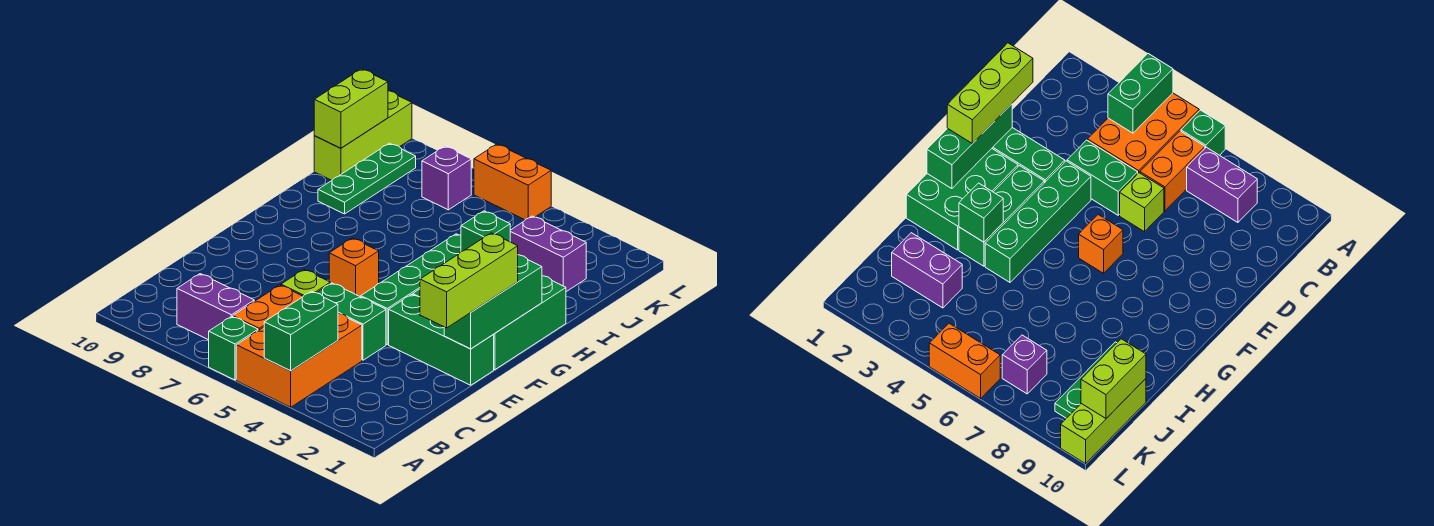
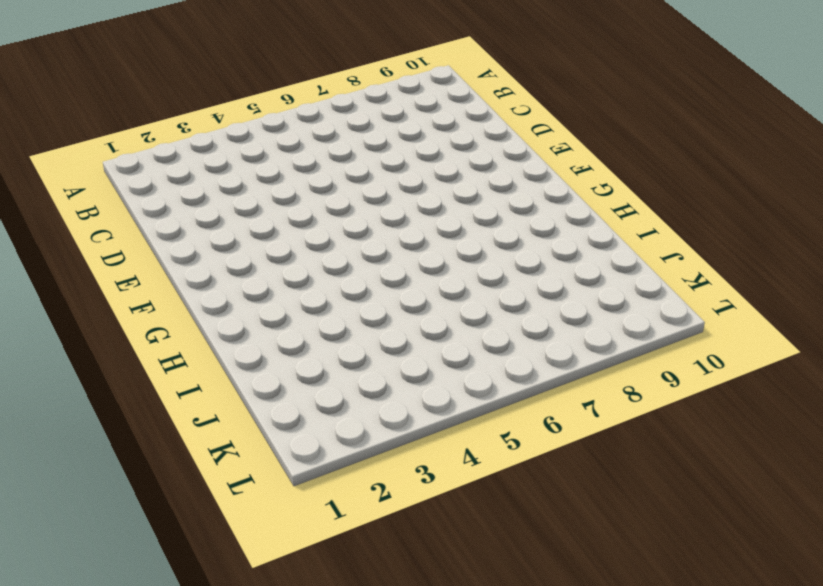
none -> orange 2x3 brick [236,314,362,407]
none -> green 1x1 brick [209,316,258,380]
none -> orange 1x2 brick [233,285,303,331]

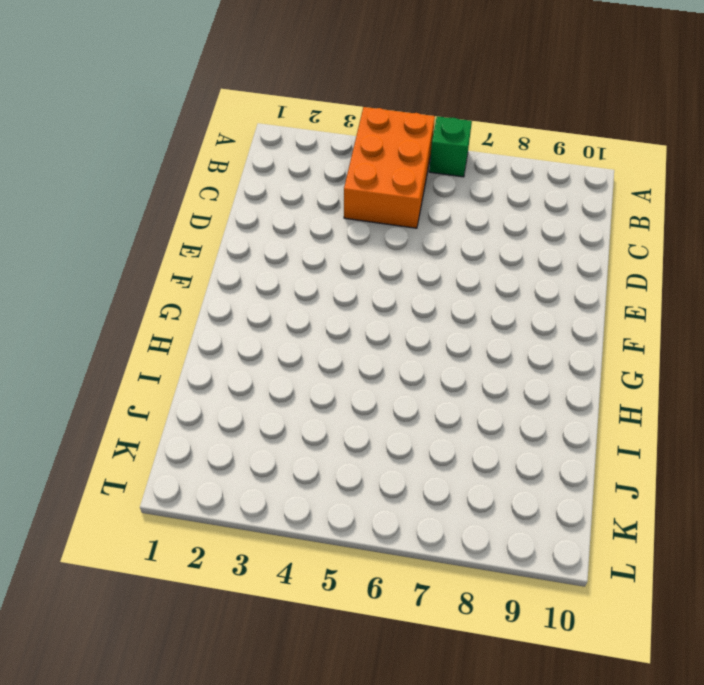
none -> orange 1x2 brick [233,285,303,331]
none -> purple 1x2 brick [177,274,254,340]
none -> green 1x2 brick [317,283,386,360]

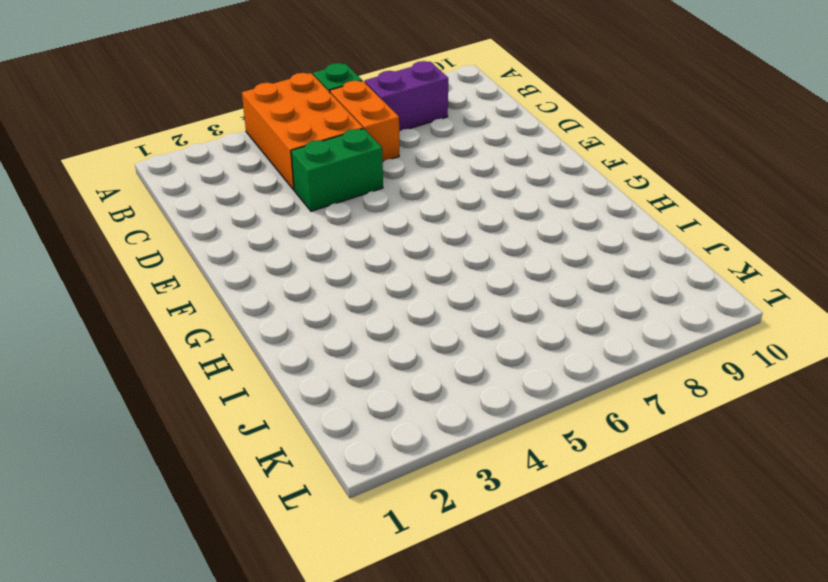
none -> lime 1x1 brick [281,270,330,296]
none -> green 1x3 brick [389,294,494,385]
none -> green 1x4 brick [361,234,461,344]

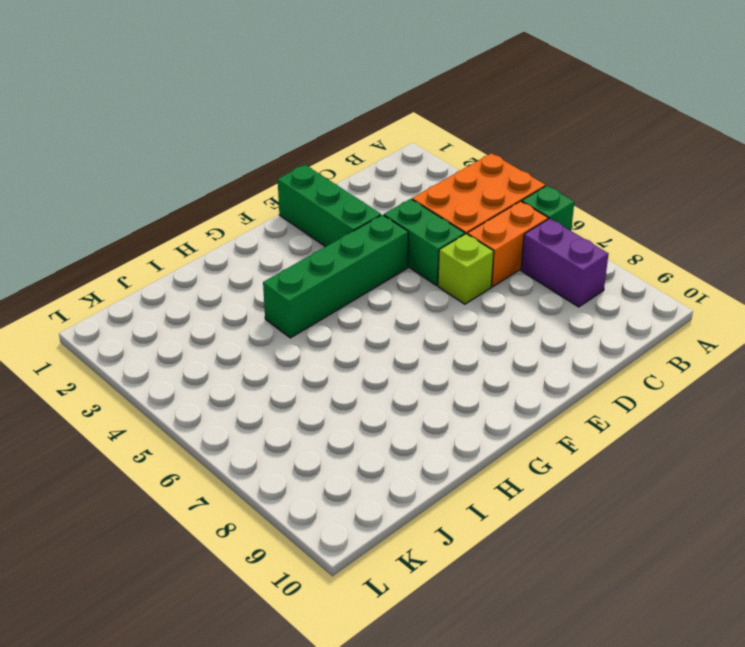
none -> green 2x3 brick [493,276,566,370]
none -> green 1x3 brick [959,166,1044,266]
none -> orange 1x1 brick [329,238,379,297]

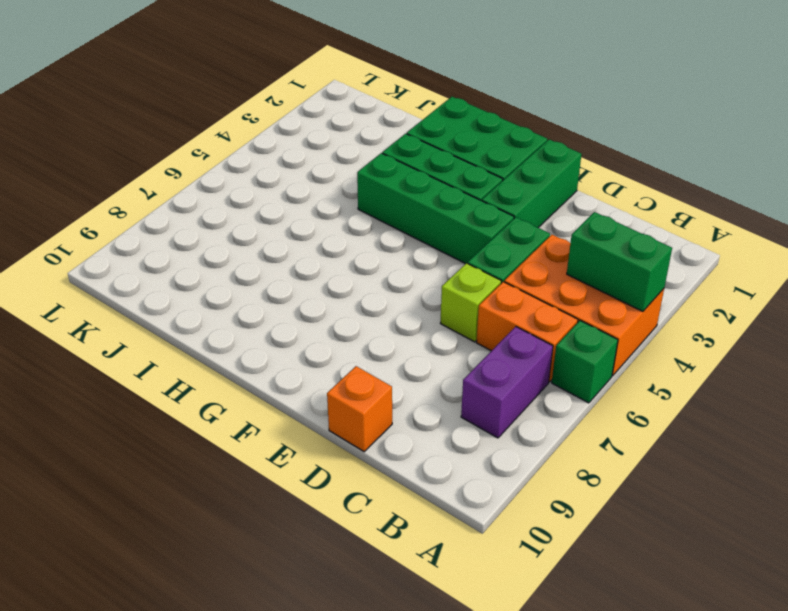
orange 1x1 brick [327,366,392,452] -> orange 1x1 brick moved to [329,238,379,297]
none -> green 1x3 plate [318,143,416,214]
none -> purple 1x2 brick [510,216,586,292]
none -> lime 1x3 brick [314,91,412,181]

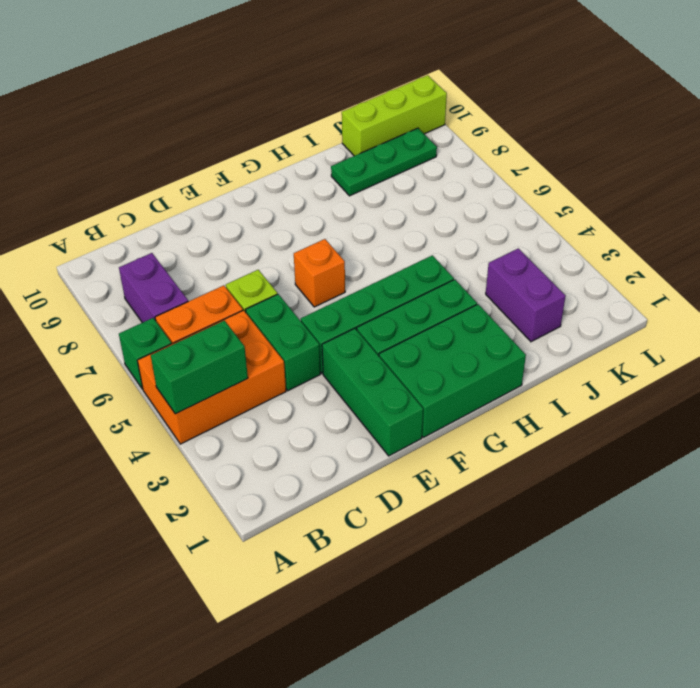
none -> purple 1x1 brick [422,146,471,210]
none -> orange 1x2 brick [474,144,551,220]
none -> green 1x3 brick [444,255,542,349]

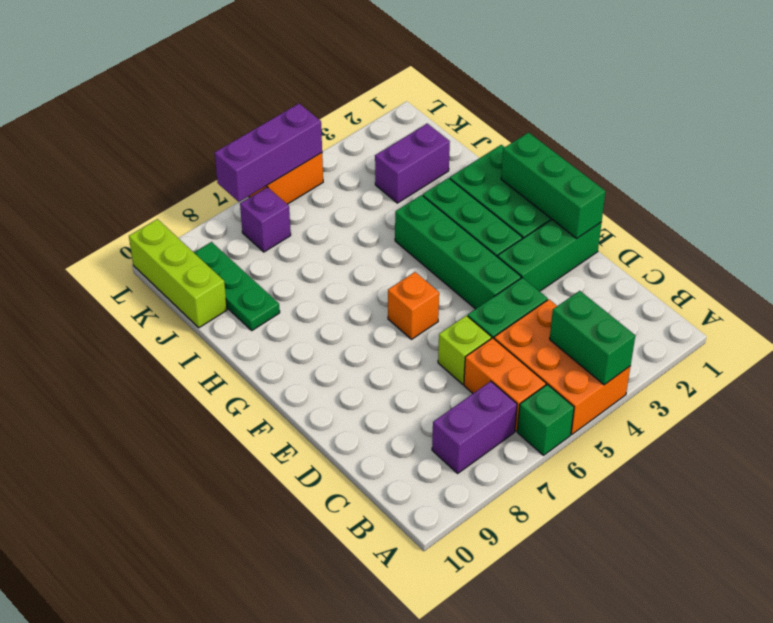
purple 1x3 brick [215,103,322,202] -> none
none -> green 1x1 brick [461,211,510,252]
none -> lime 1x2 brick [314,69,388,148]
none -> lime 1x3 brick [420,233,518,328]

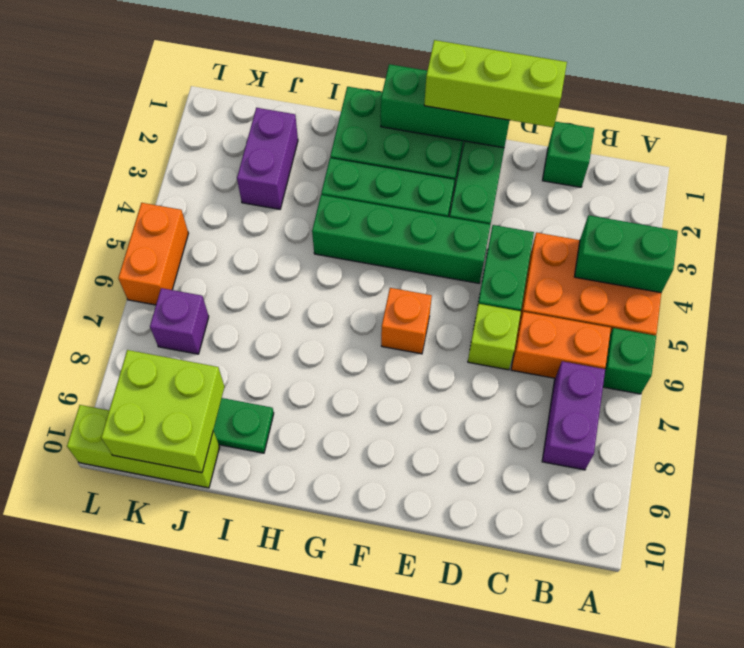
green 1x1 brick [542,122,594,187] -> green 1x1 brick moved to [461,211,510,252]
lime 2x2 brick [101,350,225,473] -> lime 1x2 brick [314,69,388,148]

